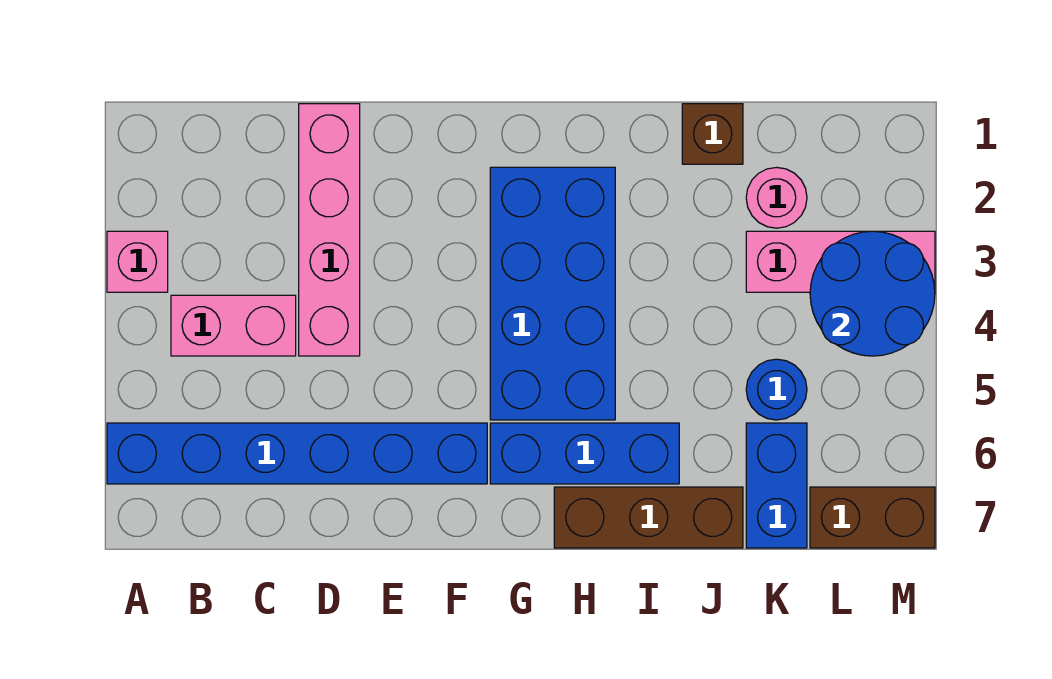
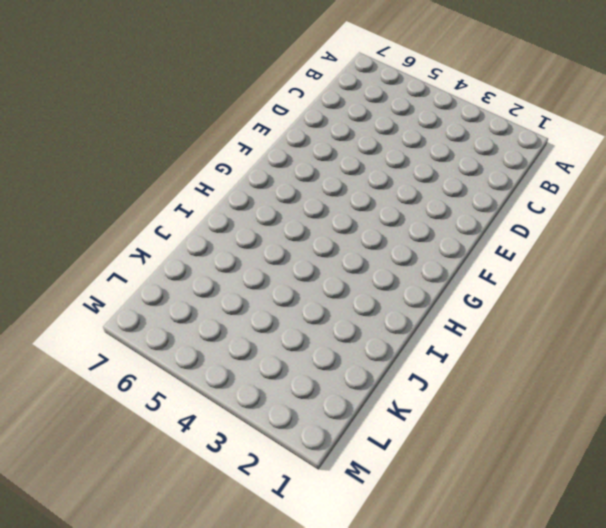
none -> pink 1x1 brick [107,231,168,292]
none -> blue 1x6 brick [107,423,487,484]
none -> pink 1x2 brick [171,295,296,356]

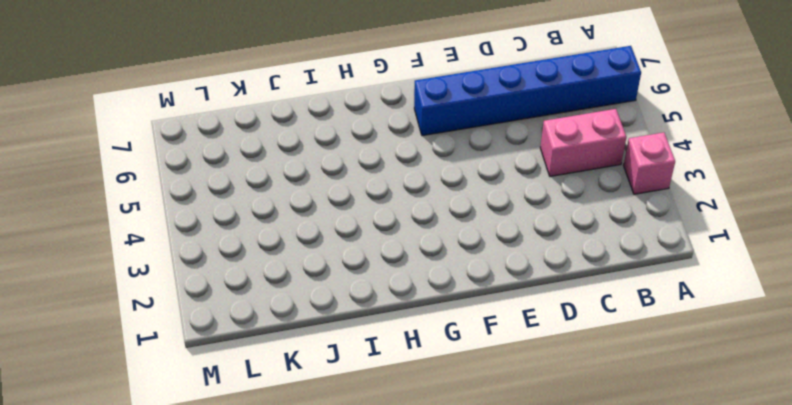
none -> pink 1x4 brick [299,104,360,356]
none -> blue 2x4 brick [490,167,615,420]
none -> blue 1x3 brick [490,423,679,484]

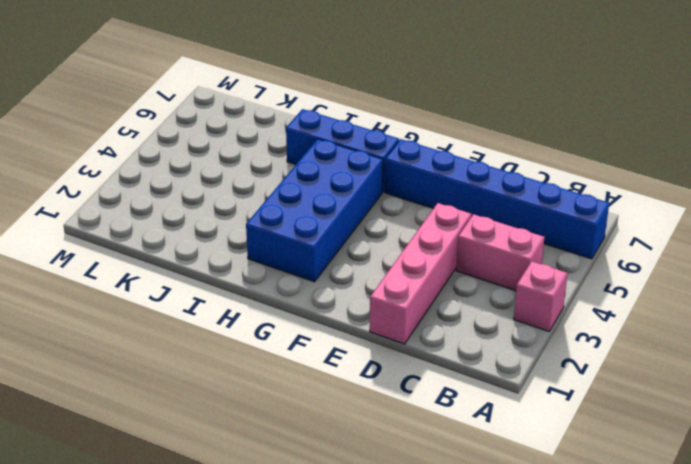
none -> brown 1x3 brick [554,487,743,548]
none -> brown 1x1 brick [682,104,743,164]
none -> pink 1x1 round brick [746,167,807,228]

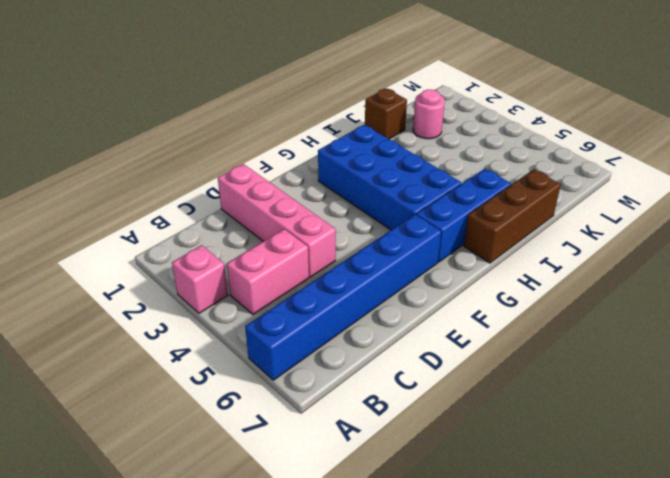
none -> pink 1x3 brick [746,231,935,292]
none -> blue 1x1 round brick [746,359,807,420]
none -> blue 1x2 brick [746,423,807,548]

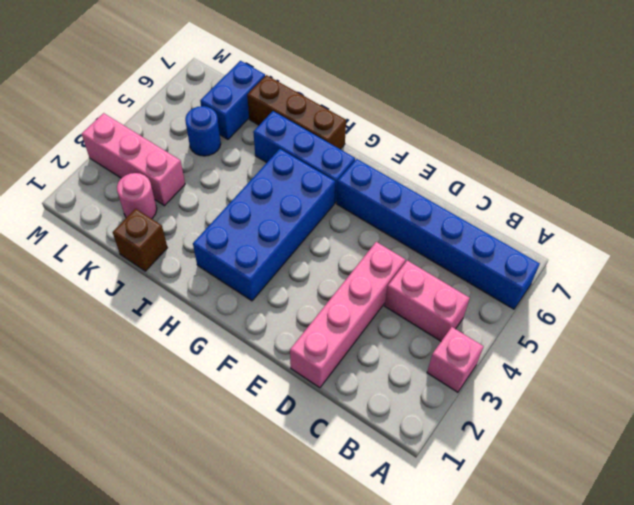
none -> brown 1x2 brick [810,487,935,548]
none -> blue 2x2 round brick [810,231,935,356]

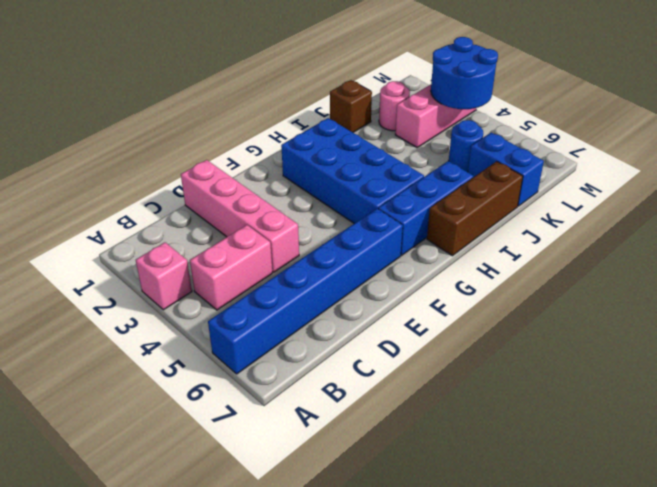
none -> brown 1x2 brick [810,487,935,548]

